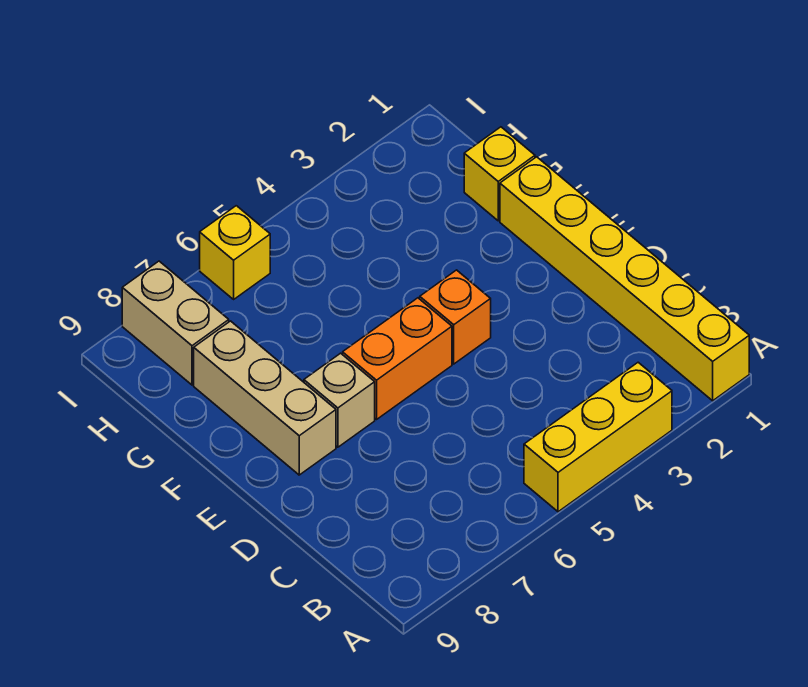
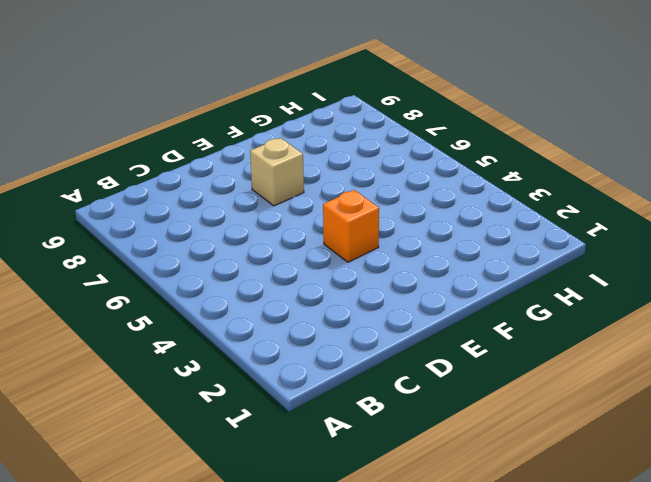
none -> yellow 1x6 brick [500,157,749,401]
none -> yellow 1x3 brick [524,362,672,512]

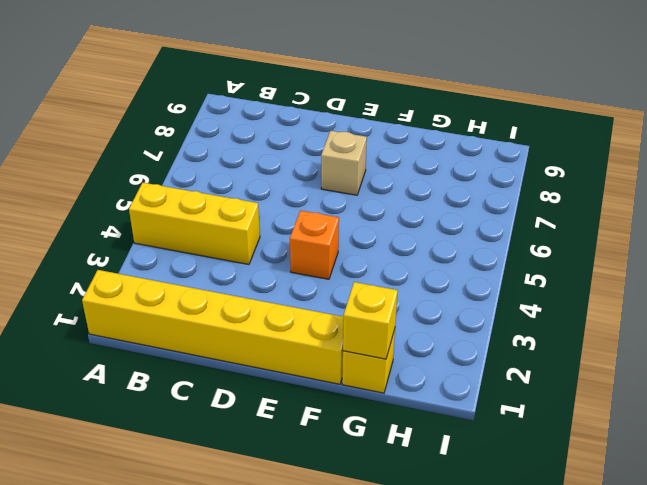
yellow 1x3 brick [129,183,260,264] -> yellow 1x3 brick turned to [524,362,672,512]
yellow 1x1 brick [343,282,398,359] -> yellow 1x1 brick moved to [200,206,270,299]
none -> orange 1x2 brick [343,298,452,419]
none -> tan 1x3 brick [194,321,336,475]

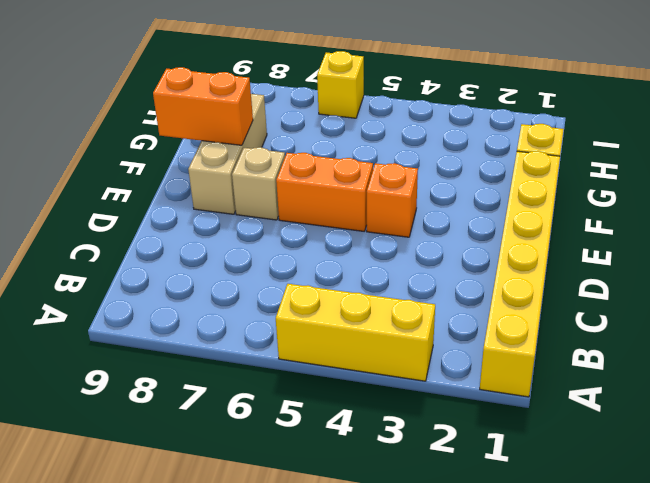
orange 1x2 brick [153,67,253,145] -> none
none -> tan 1x2 brick [122,261,229,385]

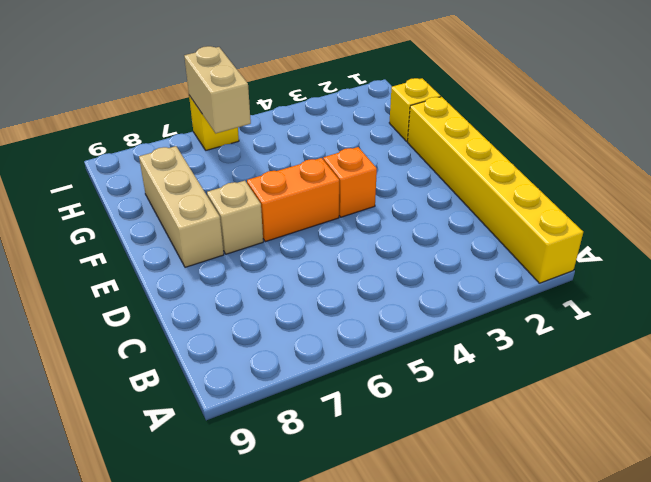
tan 1x2 brick [184,46,251,133] -> tan 1x2 brick moved to [122,261,229,385]
none -> yellow 1x3 brick [524,362,672,512]

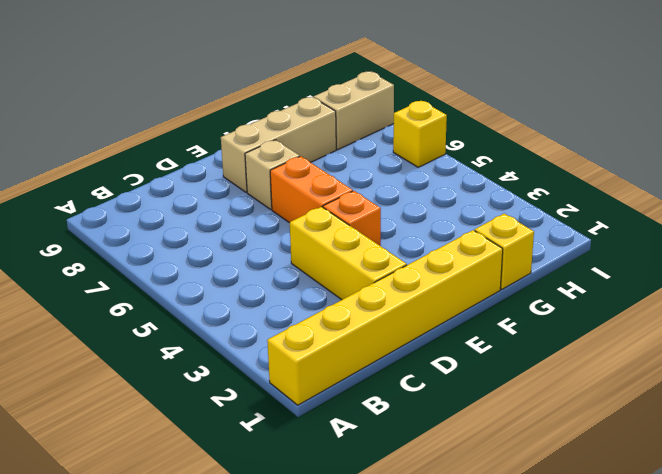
yellow 1x3 brick [290,207,407,300] -> yellow 1x3 brick moved to [524,362,672,512]

